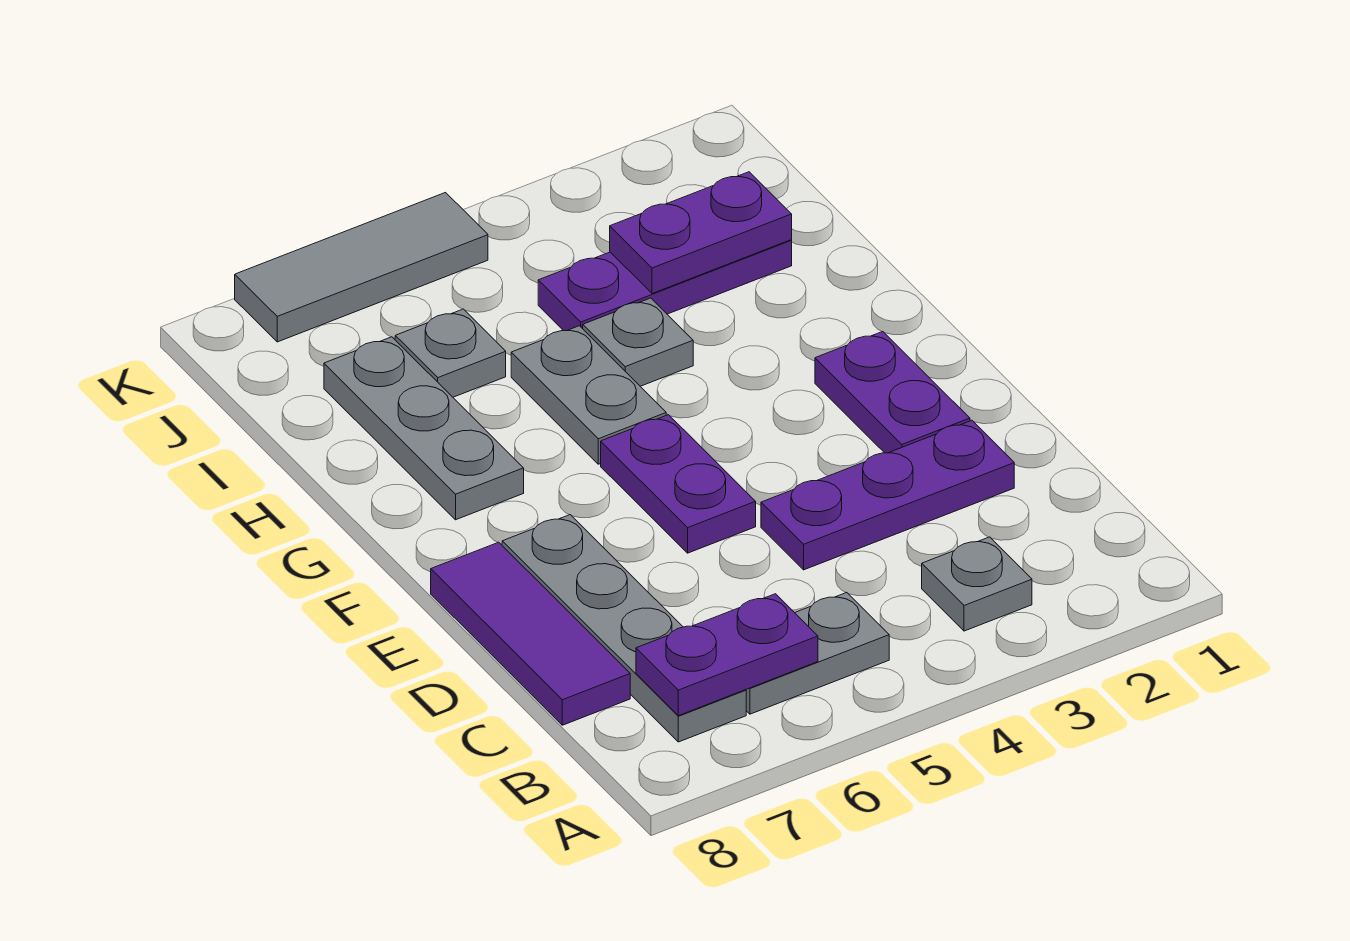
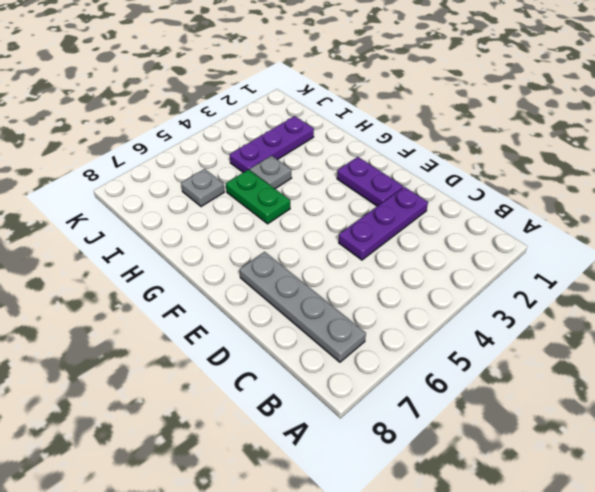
green 1x2 plate [226,169,290,224] -> grey 1x2 plate [511,326,666,464]
none -> grey 1x1 plate [922,537,1032,631]
none -> grey 1x2 plate [746,593,889,714]
none -> purple 1x3 tile [431,542,630,725]

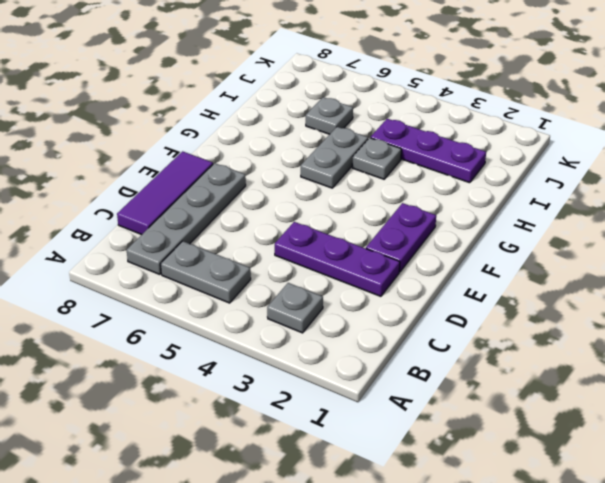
none -> purple 1x2 plate [601,415,756,553]
none -> grey 1x3 plate [324,337,524,520]
none -> grey 1x3 tile [235,193,488,342]

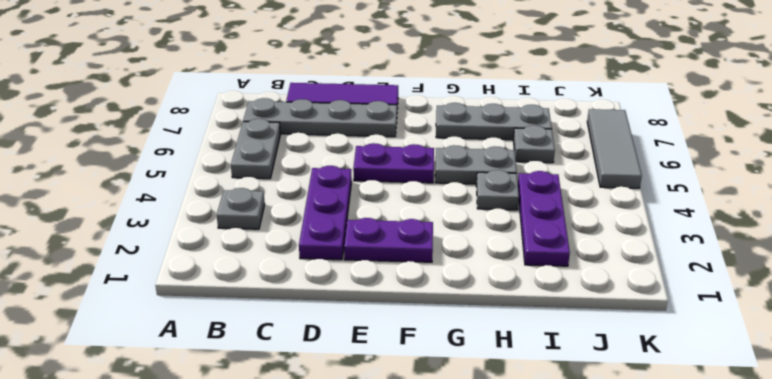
none -> purple 1x2 plate [636,594,818,716]
none -> purple 1x2 plate [610,172,792,294]

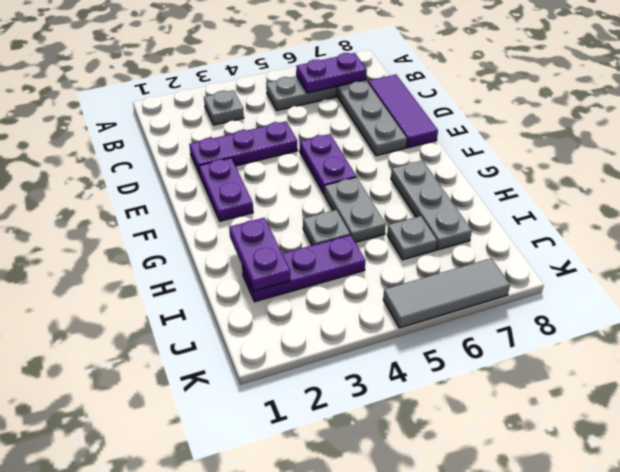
purple 1x2 plate [229,218,290,291] -> purple 1x2 plate turned to [610,172,792,294]

